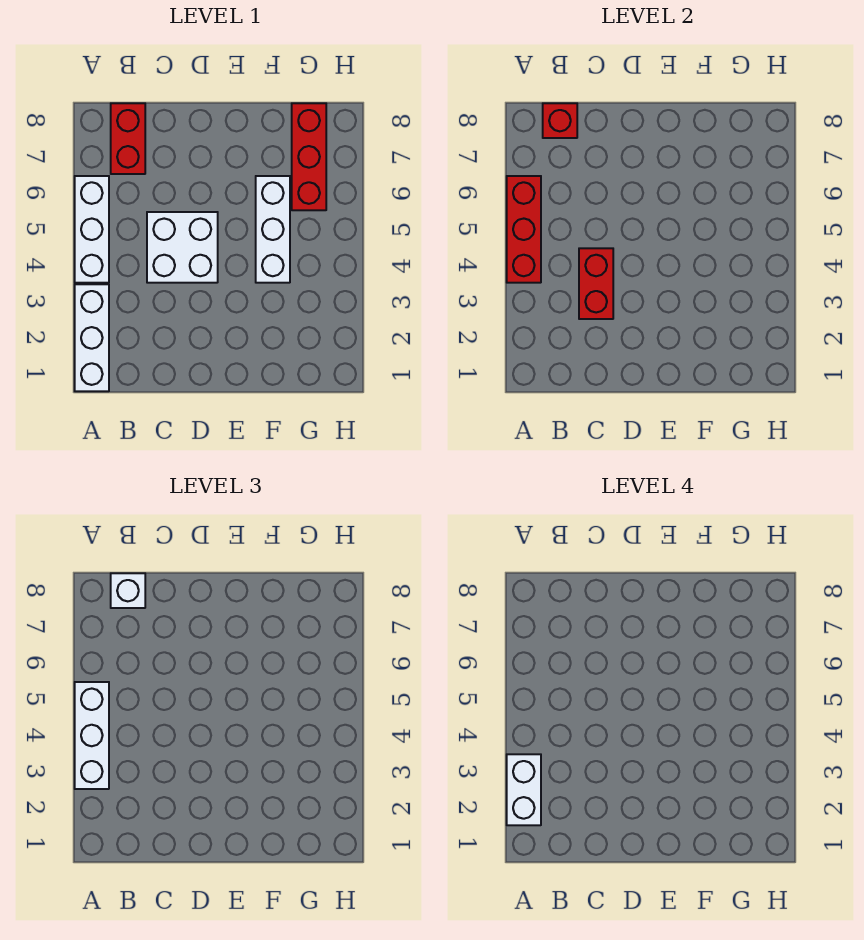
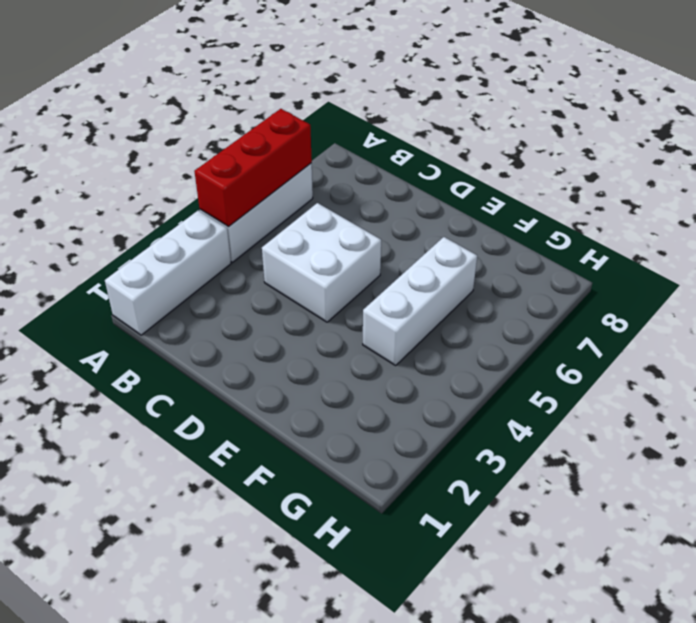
none -> red 1x2 brick [111,103,145,174]
none -> red 1x3 brick [292,103,326,210]
none -> red 1x1 brick [543,103,577,138]

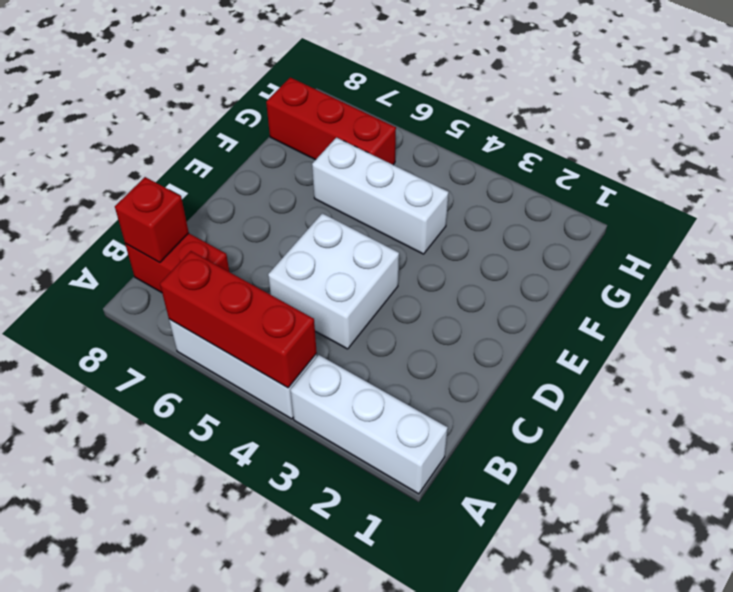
none -> red 1x2 brick [579,248,613,319]
none -> white 1x3 brick [75,682,109,789]
none -> white 1x1 brick [111,573,145,608]

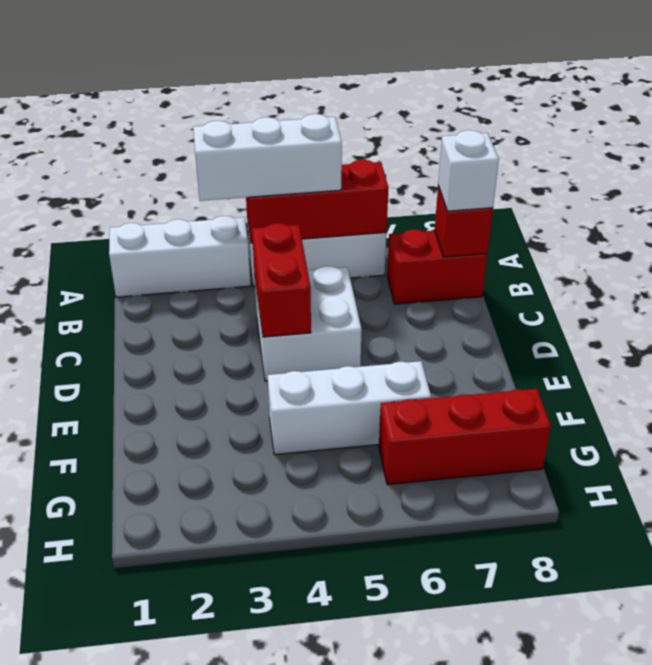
red 1x2 brick [252,223,311,337] -> red 1x2 brick turned to [579,248,613,319]
none -> white 1x2 brick [507,754,541,825]

